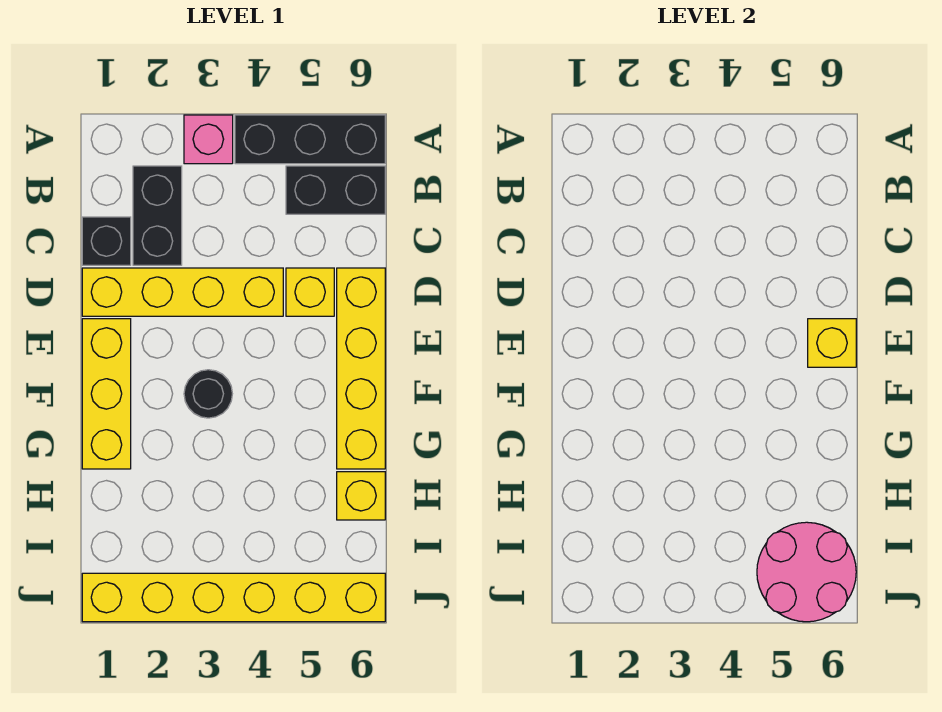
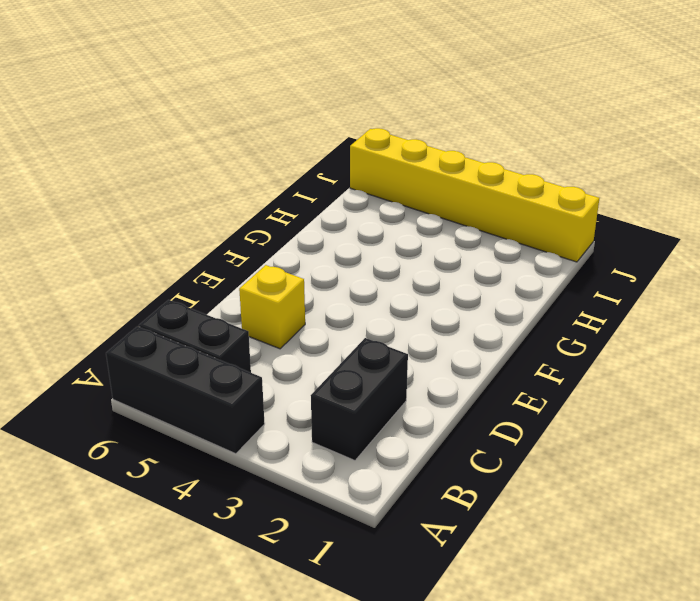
none -> pink 1x1 brick [184,115,233,164]
none -> black 1x1 brick [82,217,131,265]
none -> yellow 1x4 brick [82,268,283,316]

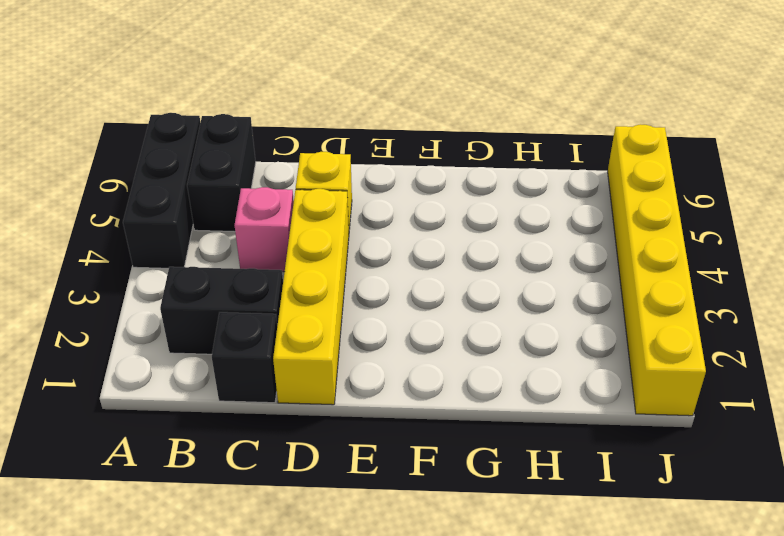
pink 1x1 brick [234,187,294,272] -> pink 1x1 brick moved to [184,115,233,164]
none -> yellow 1x4 brick [337,268,385,469]
none -> yellow 1x3 brick [82,319,131,469]
none -> black 1x1 round brick [184,370,232,418]

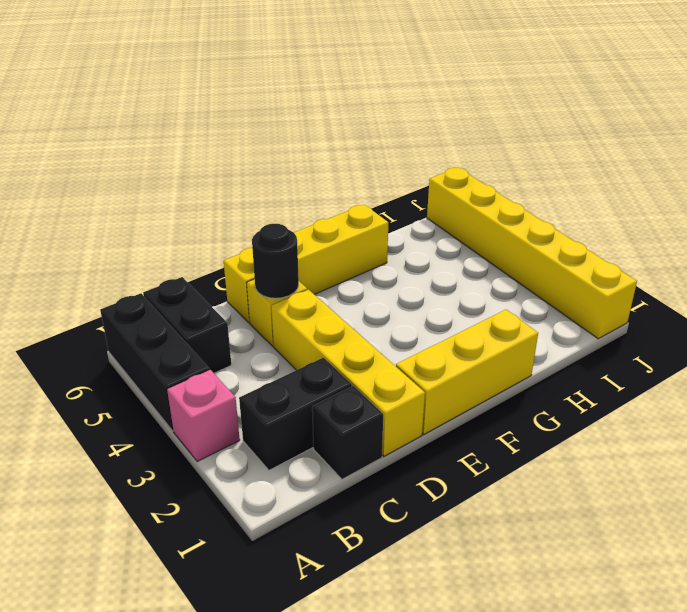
black 1x1 round brick [252,224,299,298] -> black 1x1 round brick moved to [184,370,232,418]
none -> yellow 1x1 brick [337,472,385,520]
none -> yellow 1x1 brick [808,319,856,367]
none -> pink 2x2 round brick [757,522,856,622]

